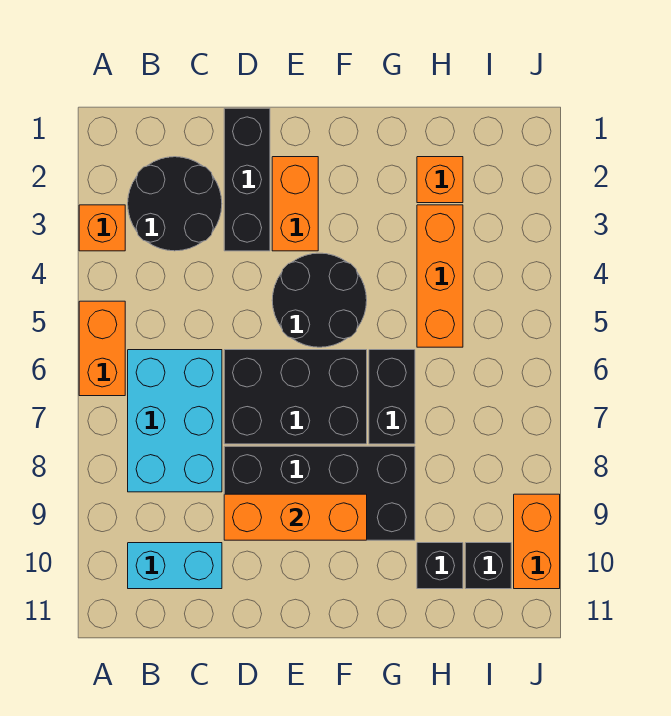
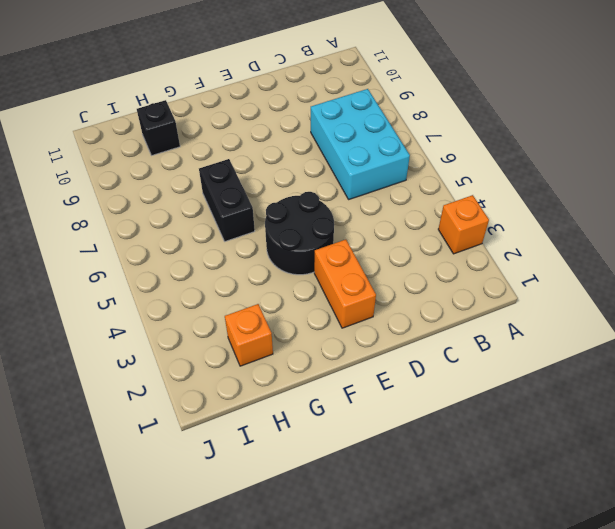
none -> orange 1x2 brick [79,301,125,396]
none -> black 2x2 round brick [128,157,222,251]
none -> cyan 1x2 brick [128,543,222,589]

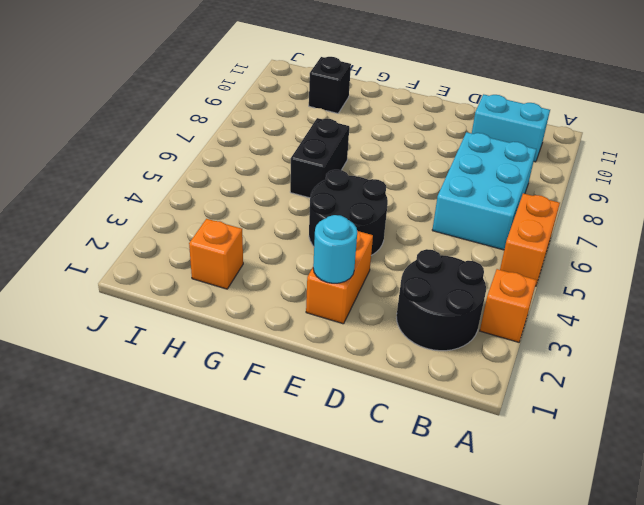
cyan 1x1 round brick [313,215,357,283] -> none
none -> black 1x3 brick [224,108,270,251]
none -> black 2x3 brick [224,350,367,444]
none -> black 2x4 brick [224,446,415,540]

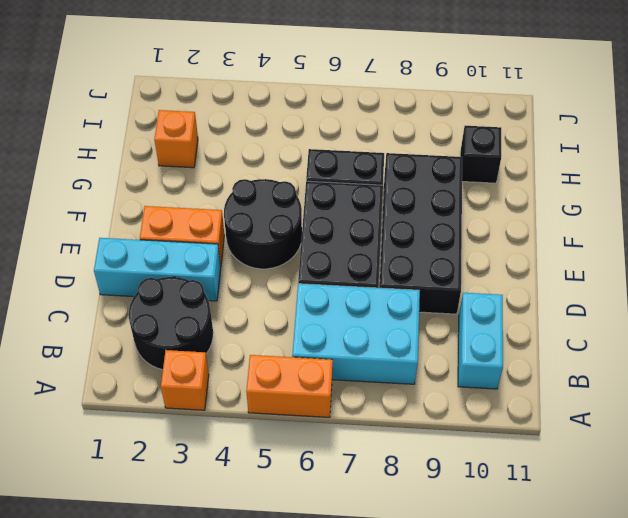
cyan 1x3 brick [94,238,221,301] -> black 1x3 brick [224,108,270,251]
none -> orange 1x3 brick [417,205,463,347]
none -> black 1x1 brick [465,543,511,589]
none -> orange 1x2 brick [514,494,560,589]

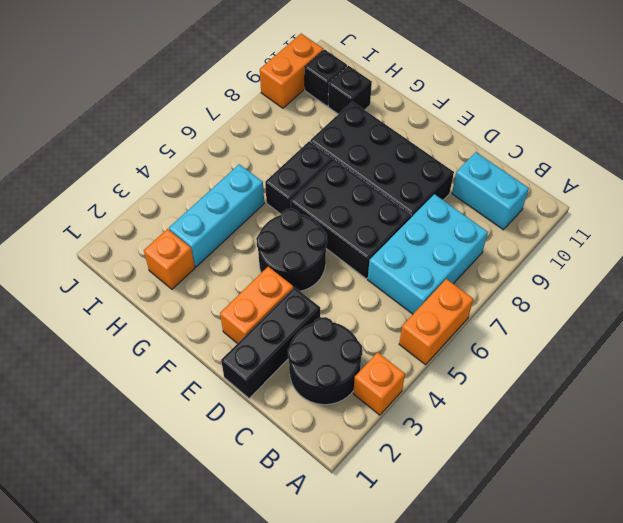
cyan 1x3 brick [169,164,264,267] -> orange 1x3 brick [417,205,463,347]
none -> orange 1x3 brick [224,494,367,540]

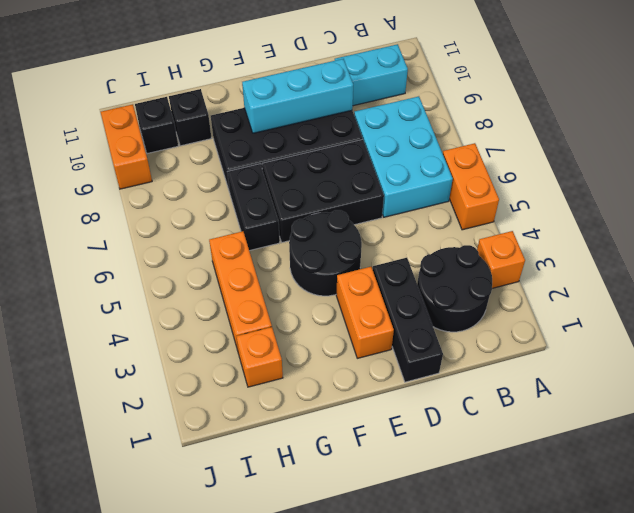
cyan 1x3 brick [242,59,353,133] -> orange 1x3 brick [224,494,367,540]

